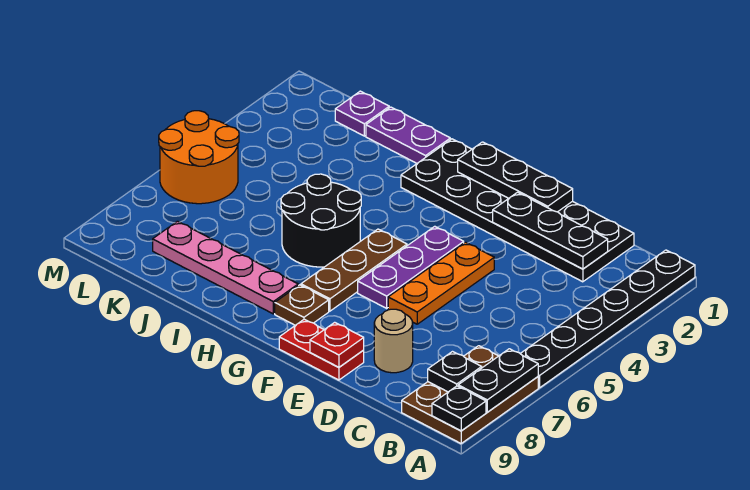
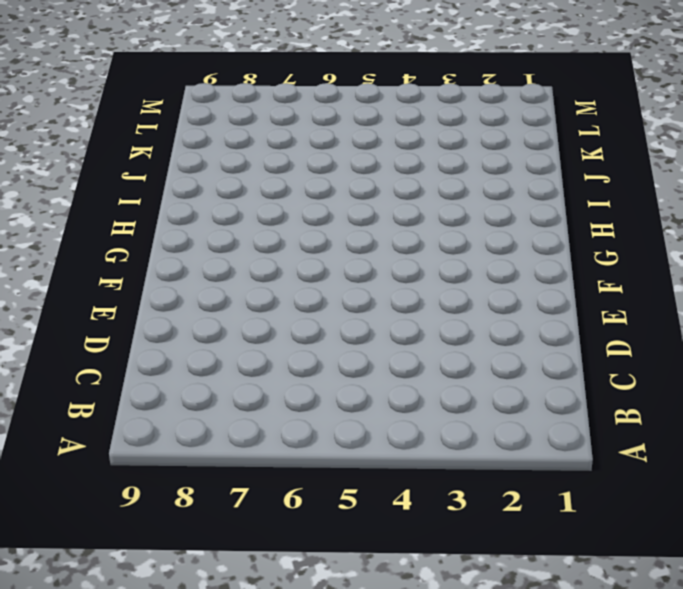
none -> black 1x6 plate [520,250,695,388]
none -> brown 2x3 plate [402,346,538,443]
none -> black 2x6 plate [401,139,634,282]

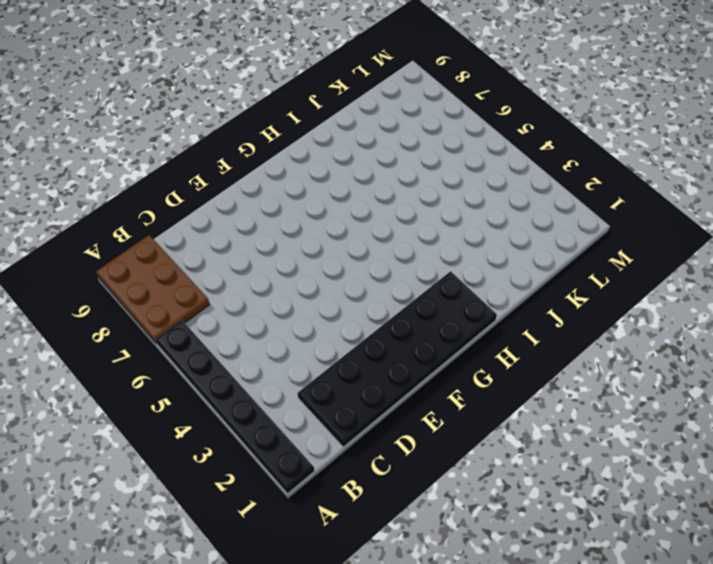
none -> tan 1x1 round brick [374,309,413,373]
none -> orange 1x3 plate [388,242,494,324]
none -> red 1x2 plate [279,319,364,380]

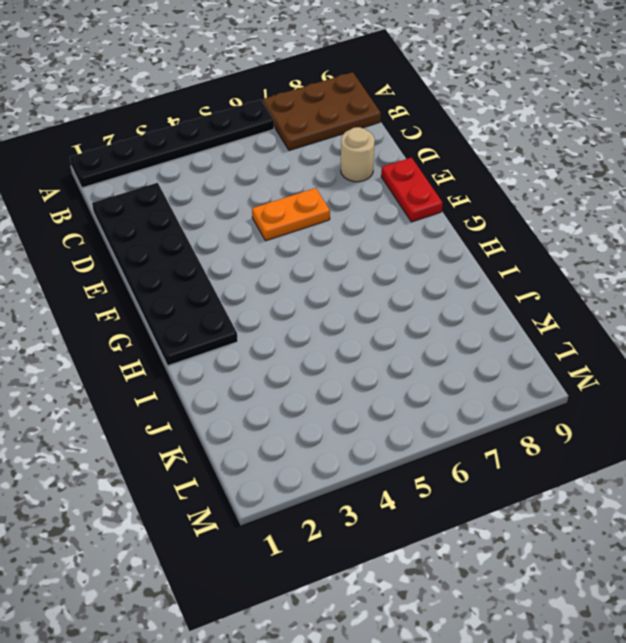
orange 1x2 plate [252,188,330,241] -> orange 1x3 plate [388,242,494,324]
none -> purple 1x3 plate [358,226,464,308]
none -> brown 1x3 plate [301,229,407,311]
none -> brown 1x1 plate [275,285,329,325]

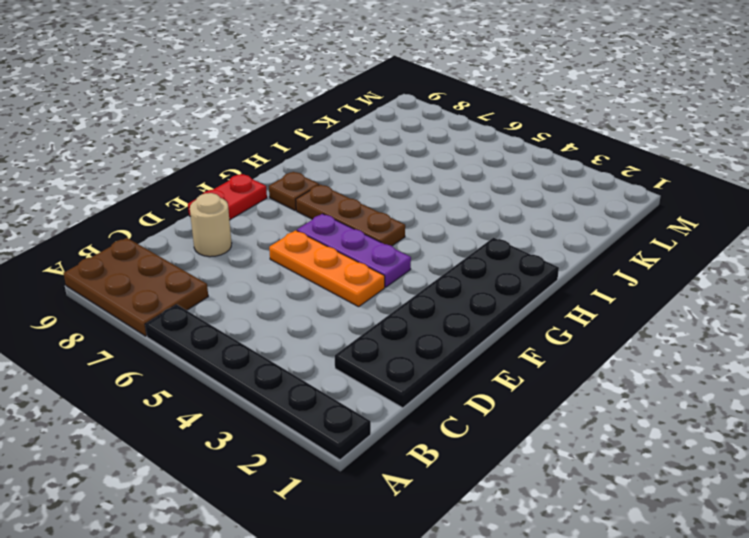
none -> black 2x2 round brick [281,174,361,267]
none -> pink 1x4 plate [153,221,298,314]
none -> purple 1x2 plate [366,107,450,163]

